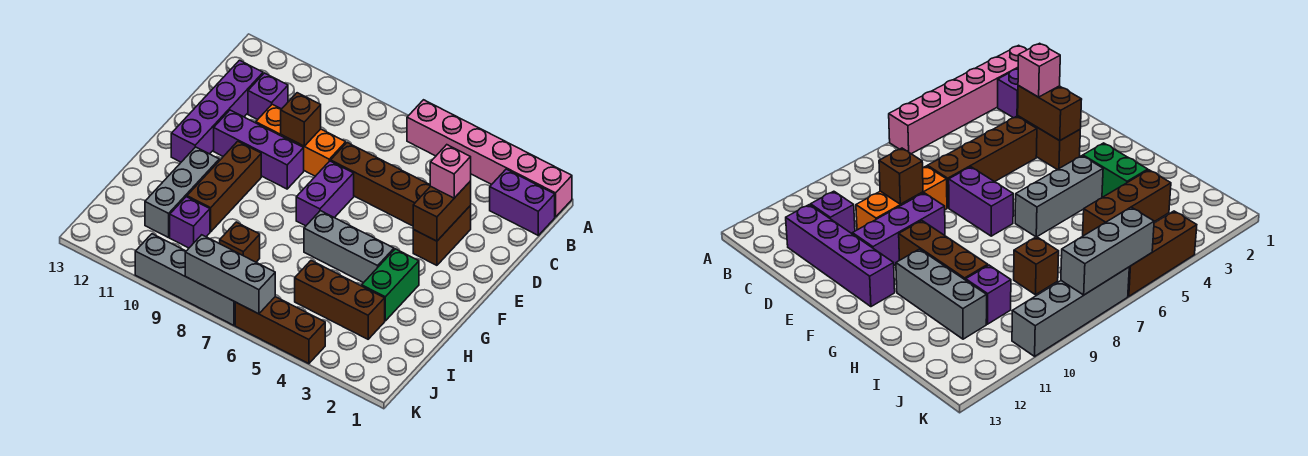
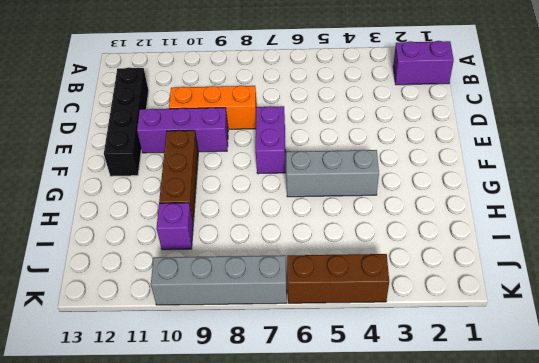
black 1x4 brick [104,67,149,176] -> purple 1x4 brick [171,60,263,162]
none -> pink 1x6 brick [407,100,572,217]
none -> purple 1x1 brick [248,73,288,120]
none -> brown 1x2 brick [413,205,471,265]

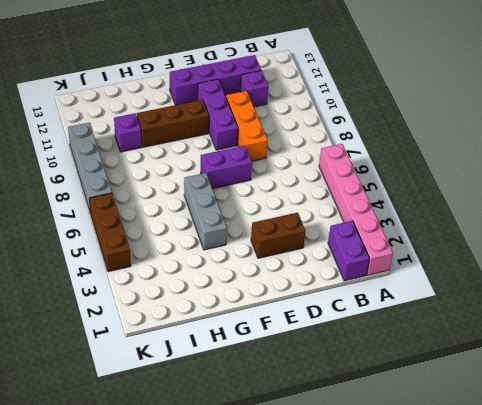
none -> brown 1x4 brick [331,143,430,226]
none -> green 1x2 brick [362,249,419,321]
none -> grey 1x3 brick [145,147,219,238]

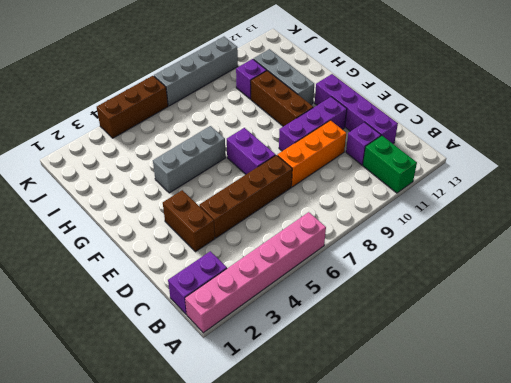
green 1x2 brick [363,136,417,193] -> green 1x2 brick moved to [362,249,419,321]
none -> brown 1x3 brick [295,261,385,339]
none -> brown 1x1 brick [220,222,260,262]
none -> brown 1x2 brick [413,181,471,241]

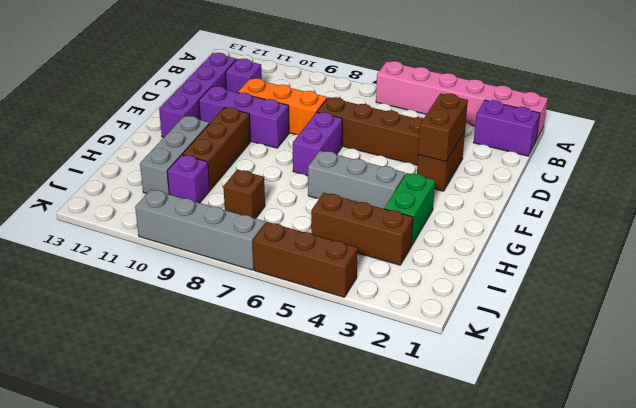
none -> brown 1x1 brick [281,93,321,146]
none -> grey 1x3 brick [185,235,275,314]
none -> pink 1x1 brick [430,145,471,198]

